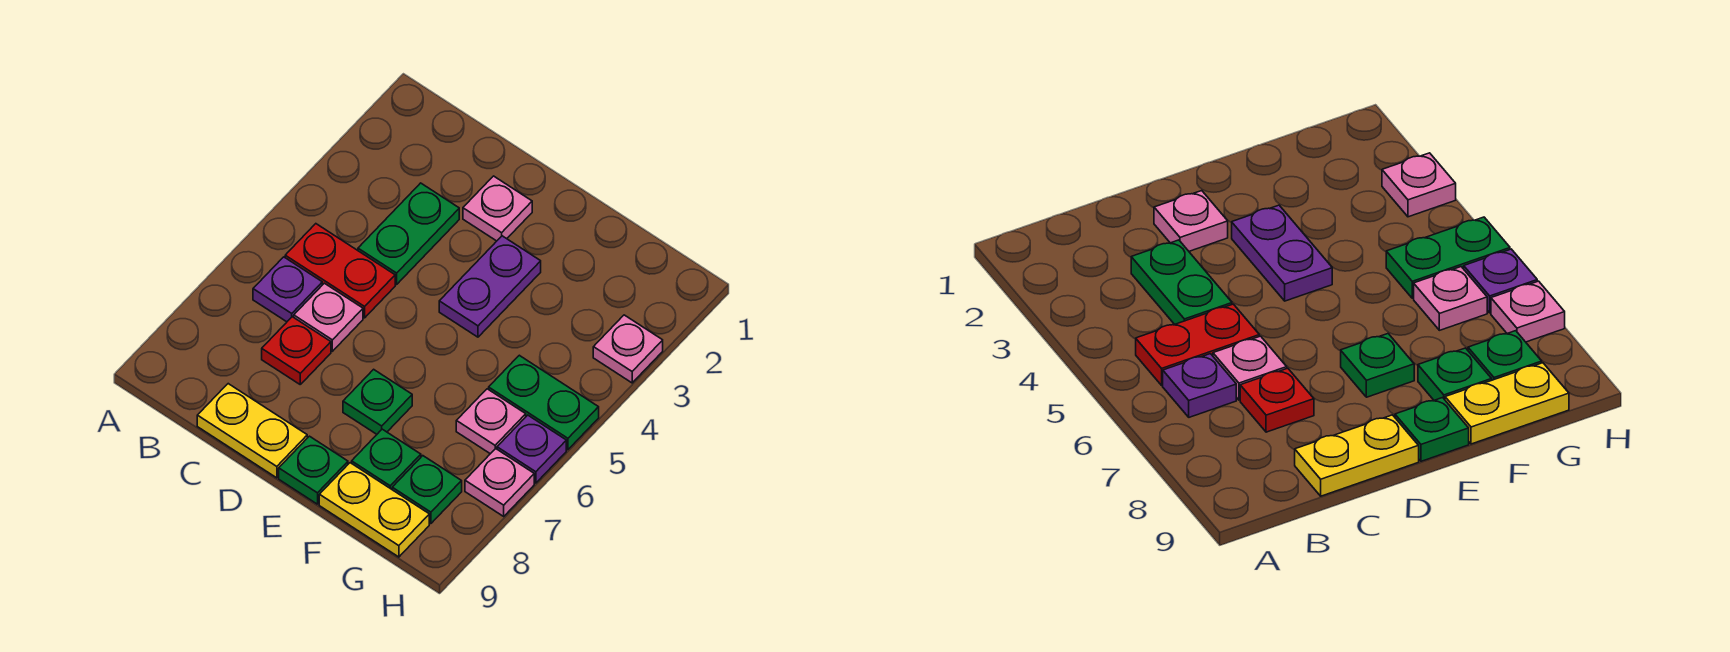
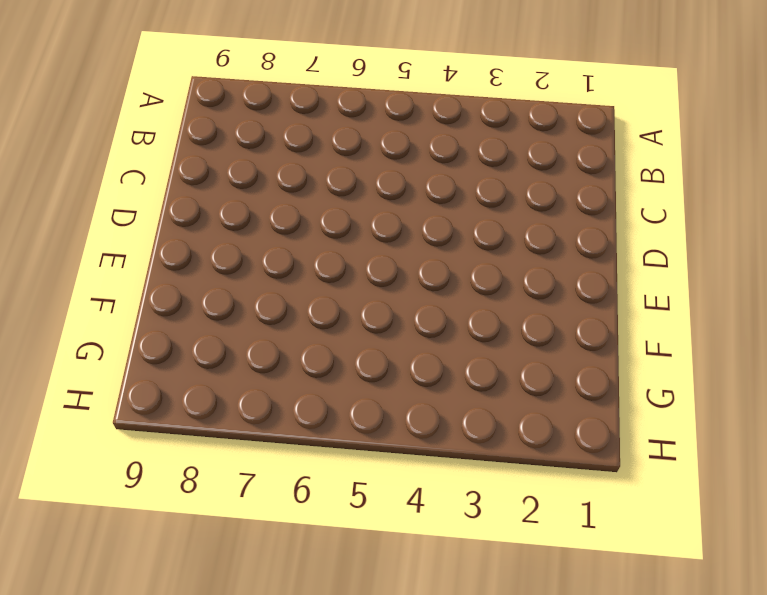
none -> red 1x2 plate [285,224,395,318]
none -> purple 1x1 plate [253,257,322,322]
none -> green 1x2 plate [358,183,459,284]

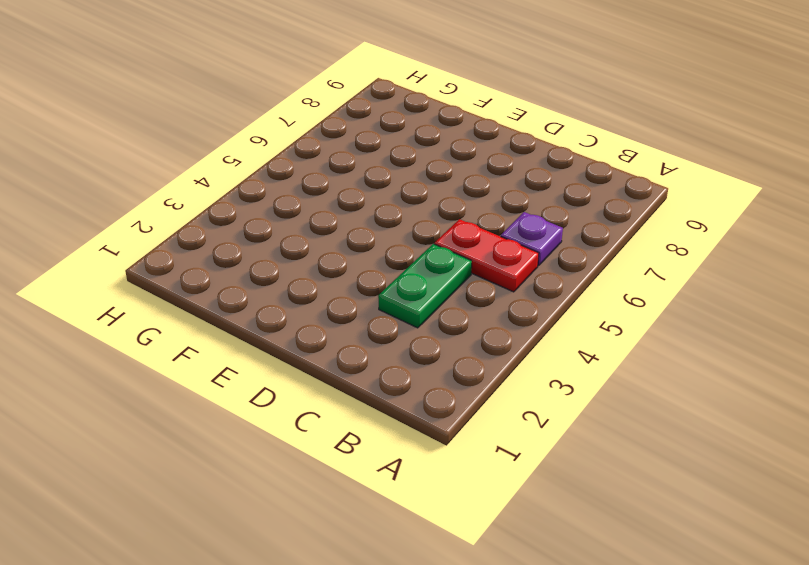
none -> pink 1x1 plate [294,283,363,351]
none -> red 1x1 plate [262,317,331,384]
none -> yellow 1x2 plate [197,384,307,478]

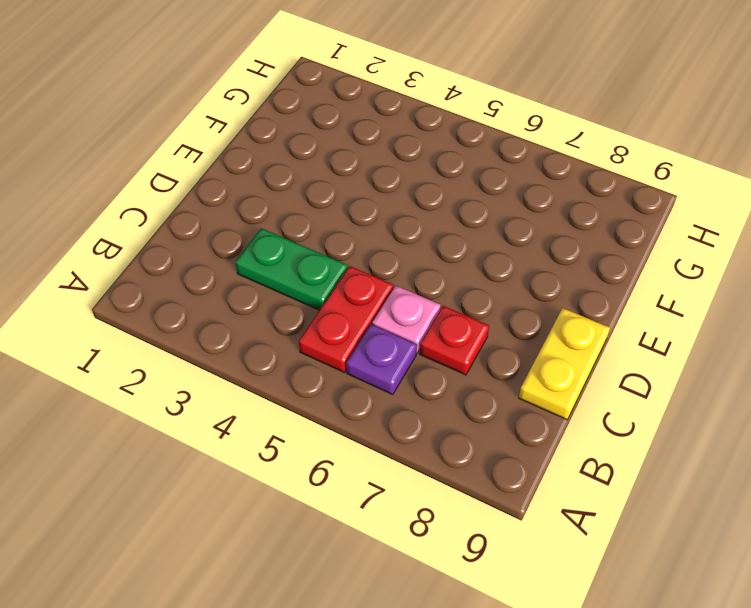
none -> pink 1x1 plate [463,176,532,241]
none -> purple 1x2 plate [439,236,541,337]
none -> green 1x1 plate [343,369,412,434]

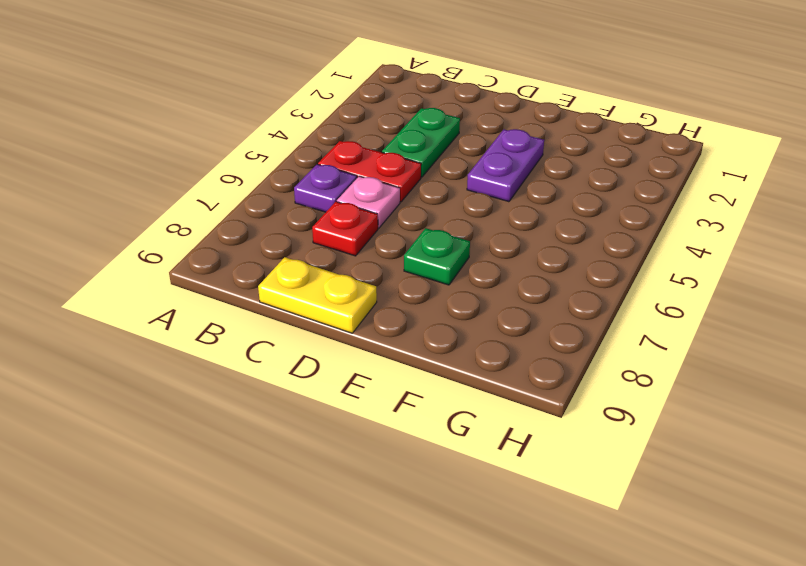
none -> pink 1x1 plate [463,176,532,241]
none -> green 1x1 plate [279,436,348,504]
none -> green 1x1 plate [352,429,421,489]

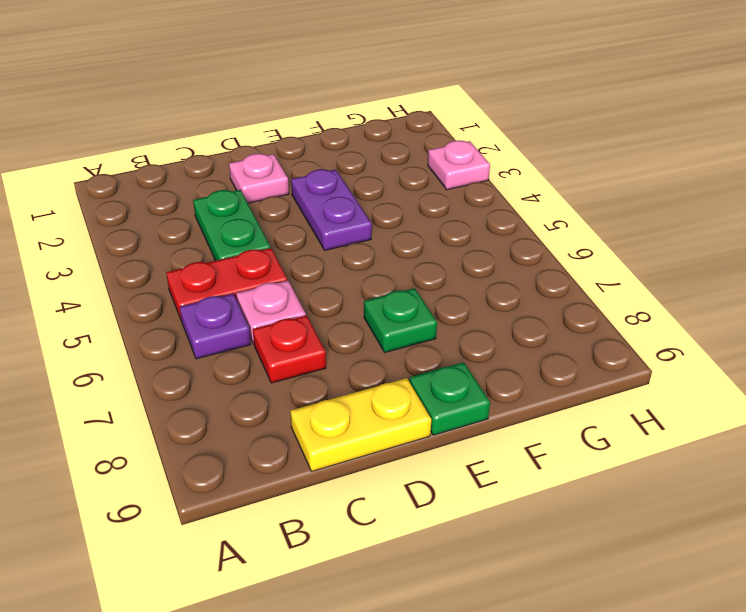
none -> green 1x1 plate [352,429,421,489]
none -> yellow 1x2 plate [319,463,429,557]
none -> green 1x2 plate [489,355,599,450]

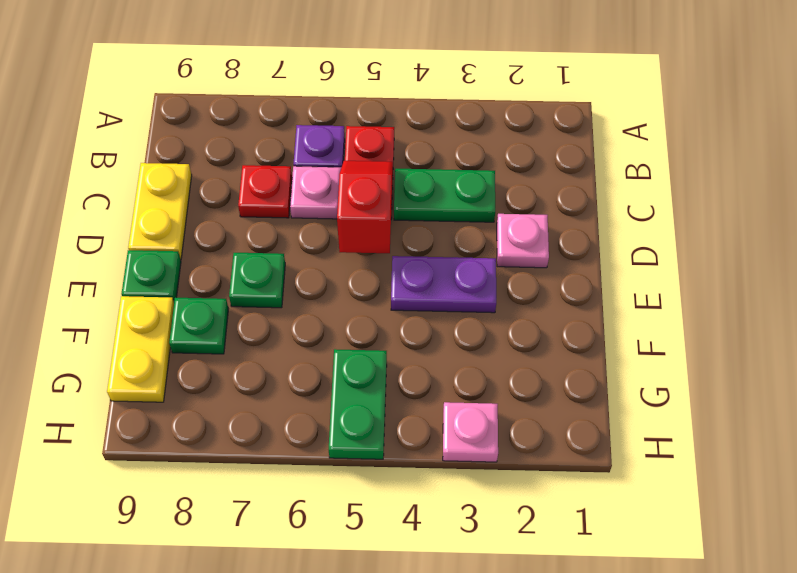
red 1x2 slope [337,161,393,253] -> none
none -> pink 1x1 plate [456,389,526,454]
none -> green 1x1 plate [392,456,462,524]
none -> purple 1x1 plate [497,415,566,483]

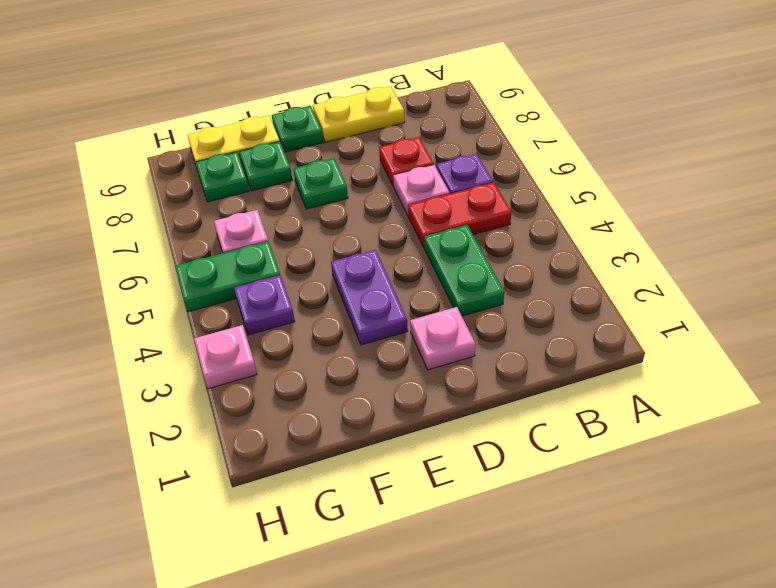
purple 1x1 plate [234,275,295,335] -> purple 1x1 plate moved to [497,415,566,483]
none -> pink 1x1 plate [465,448,534,516]

